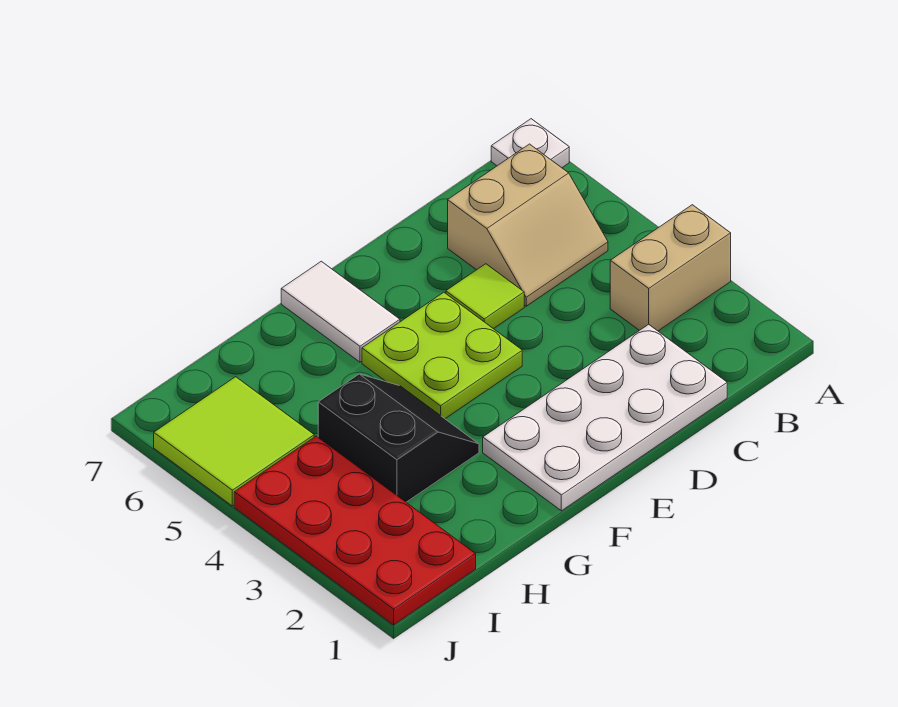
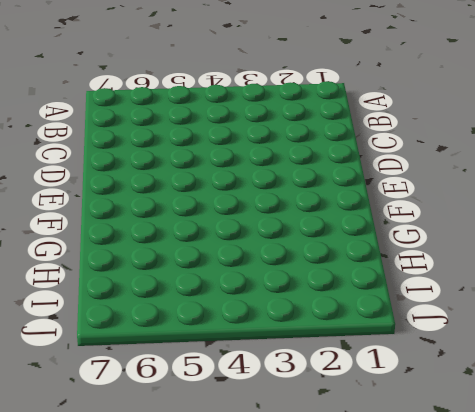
none -> tan 1x2 brick [610,205,731,331]
none -> white 1x1 plate [491,119,569,168]

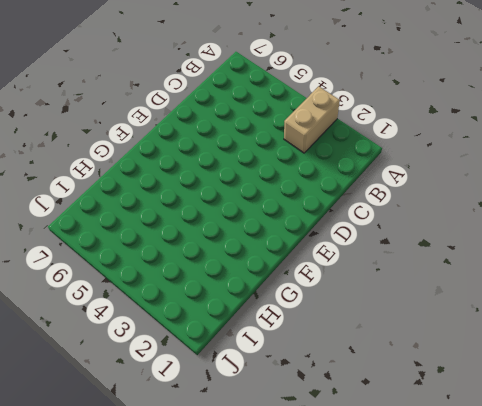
none -> white 1x1 plate [491,119,569,168]
none -> tan 2x2 slope [448,144,608,306]

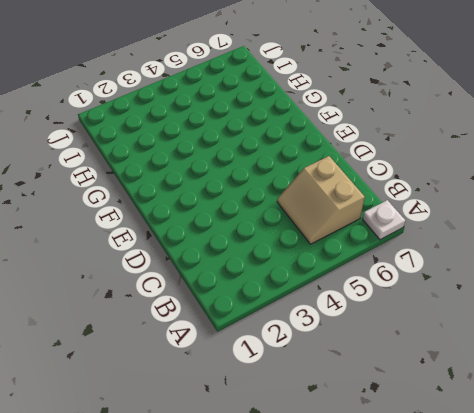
none -> tan 1x2 brick [610,205,731,331]
none -> white 2x4 plate [483,324,727,511]

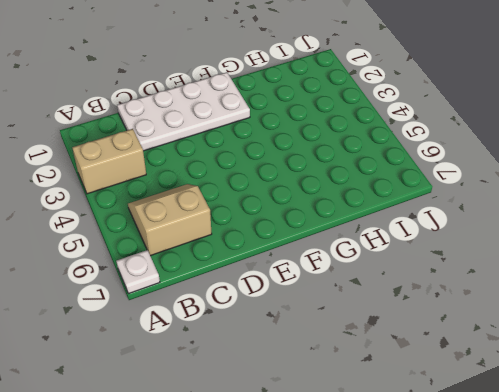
none -> lime 1x1 tile [446,264,524,329]
none -> lime 2x2 plate [362,292,522,419]

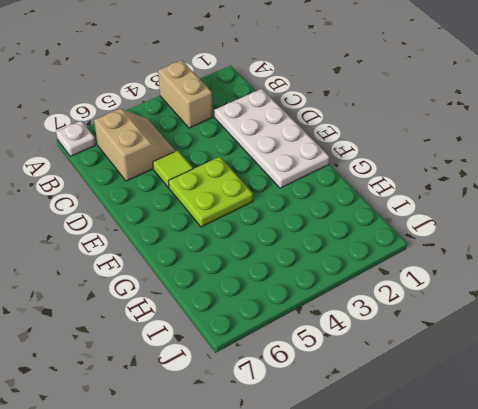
none -> white 1x2 tile [281,261,400,362]
none -> black 2x2 slope [318,374,479,502]

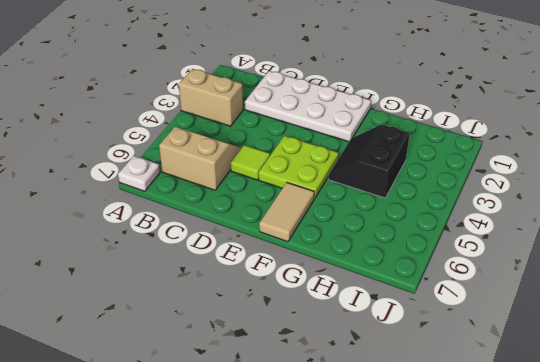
tan 1x2 tile [259,183,314,242] -> white 1x2 tile [281,261,400,362]
none -> red 2x4 plate [234,436,476,625]
none -> lime 2x2 tile [154,377,314,506]

